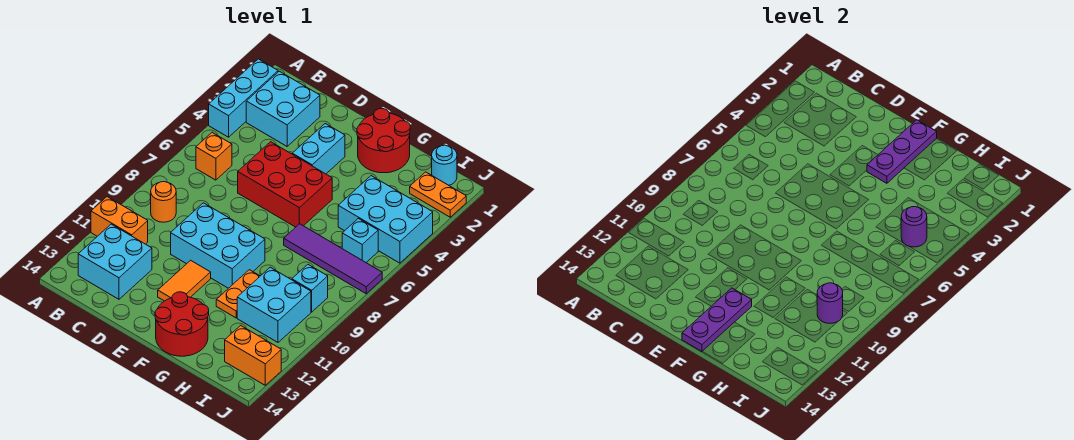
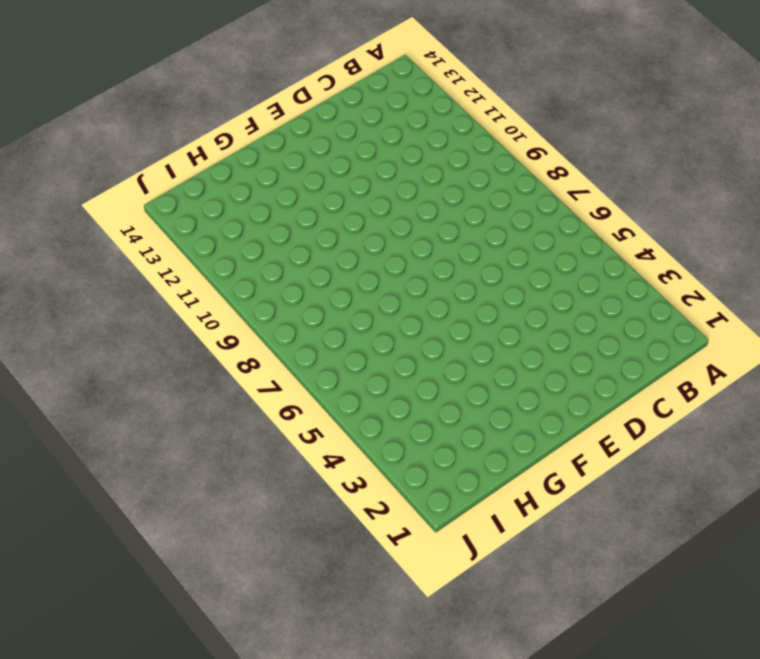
none -> cyan 1x3 brick [209,59,278,137]
none -> orange 1x2 brick [91,197,148,244]
none -> cyan 2x2 brick [246,71,320,146]

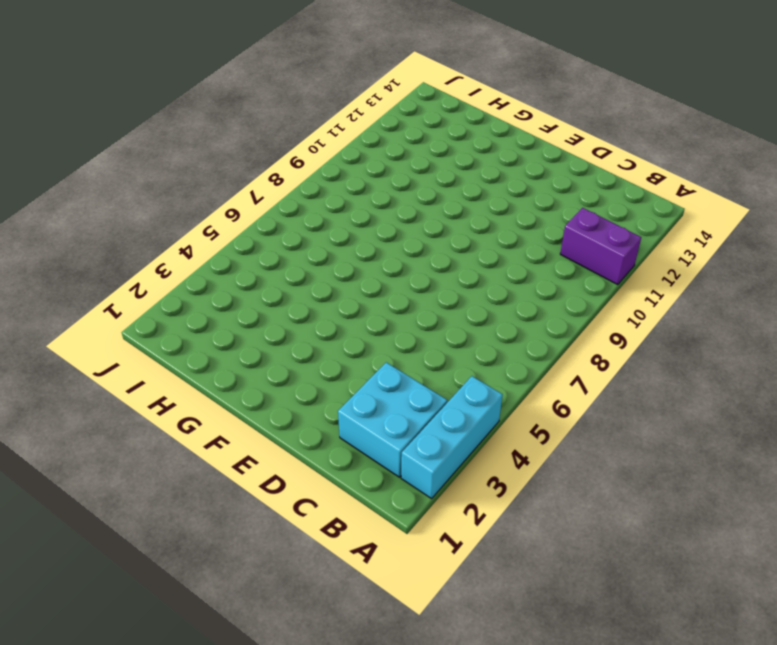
purple 1x2 brick [560,208,641,285] -> orange 1x2 brick [91,197,148,244]
none -> orange 1x1 brick [196,133,232,180]
none -> orange 1x1 round brick [151,182,176,222]
none -> cyan 2x2 brick [78,224,152,299]

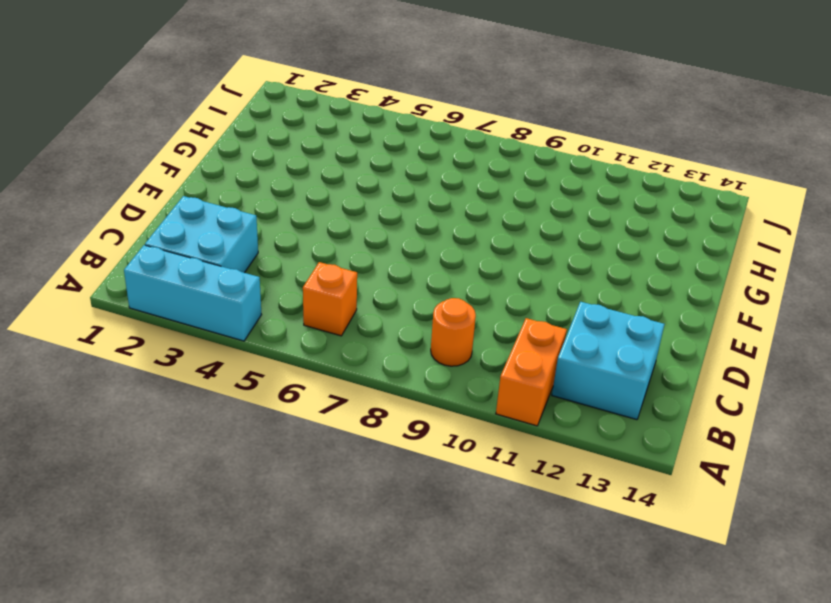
none -> red 2x3 brick [238,142,332,227]
none -> cyan 2x3 brick [171,203,265,288]
none -> cyan 1x2 brick [292,124,345,174]

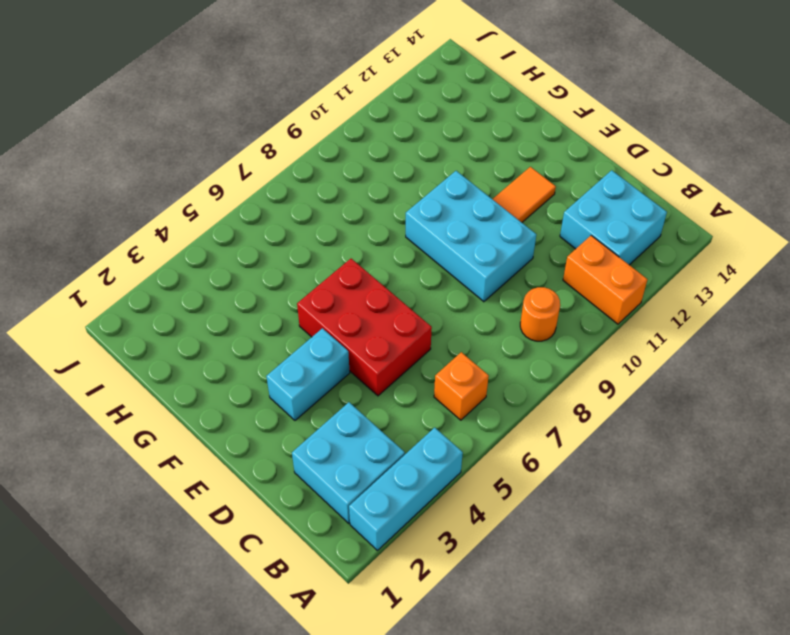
none -> red 2x2 round brick [357,109,410,173]
none -> red 2x2 round brick [155,292,209,356]
none -> purple 1x4 tile [284,224,382,294]

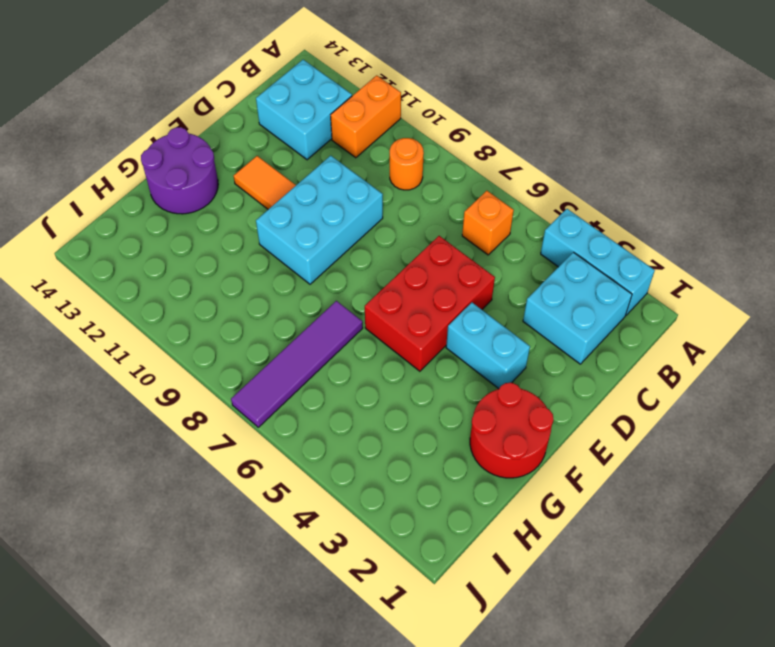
purple 2x2 round brick [141,127,218,214] -> red 2x2 round brick [155,292,209,356]
none -> orange 1x2 plate [216,270,260,318]
none -> cyan 2x3 brick [338,176,433,263]
none -> cyan 2x2 brick [237,267,311,342]

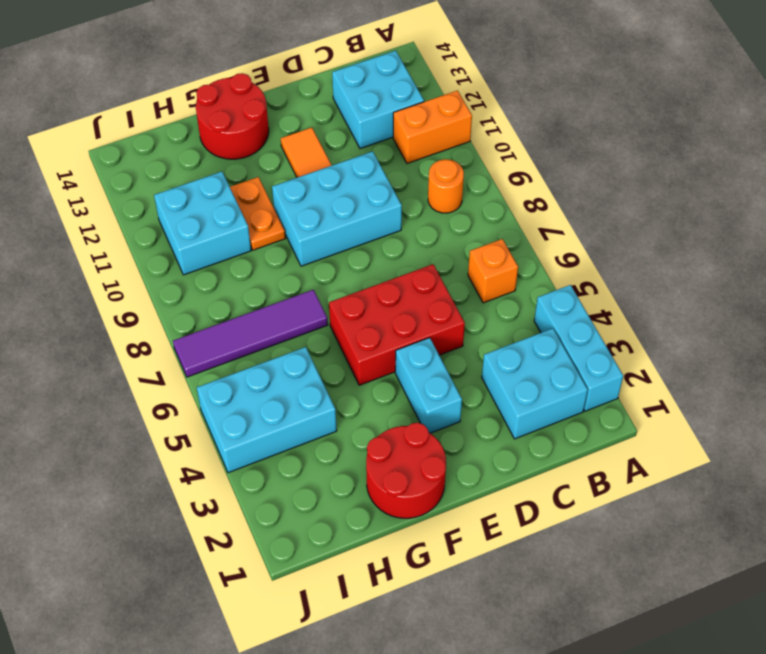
none -> cyan 1x1 round brick [432,145,457,185]
none -> orange 1x2 plate [410,172,466,217]
none -> cyan 1x1 brick [342,219,378,262]

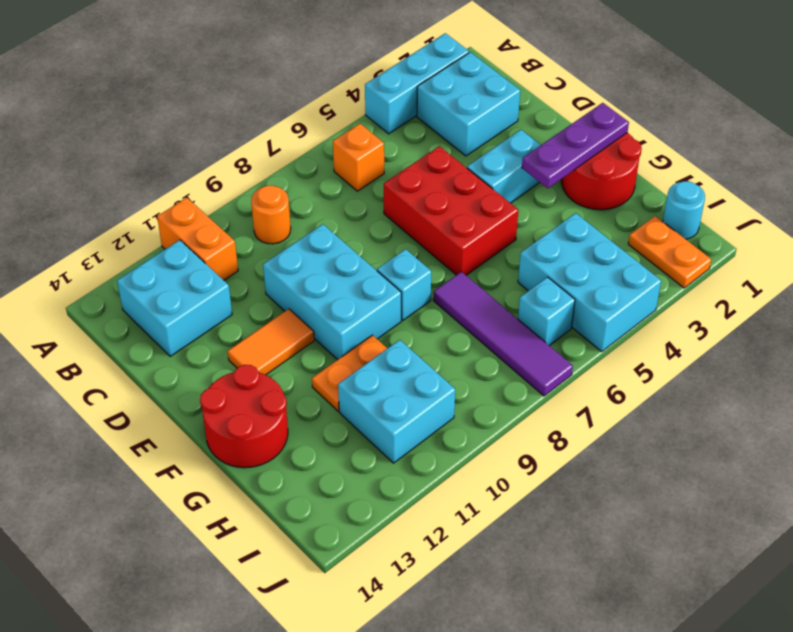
cyan 1x1 brick [377,249,431,320] -> cyan 1x1 brick moved to [292,265,328,312]
none -> orange 1x2 brick [225,325,281,385]
none -> purple 1x3 plate [682,288,752,351]
none -> purple 1x1 round brick [901,207,927,247]

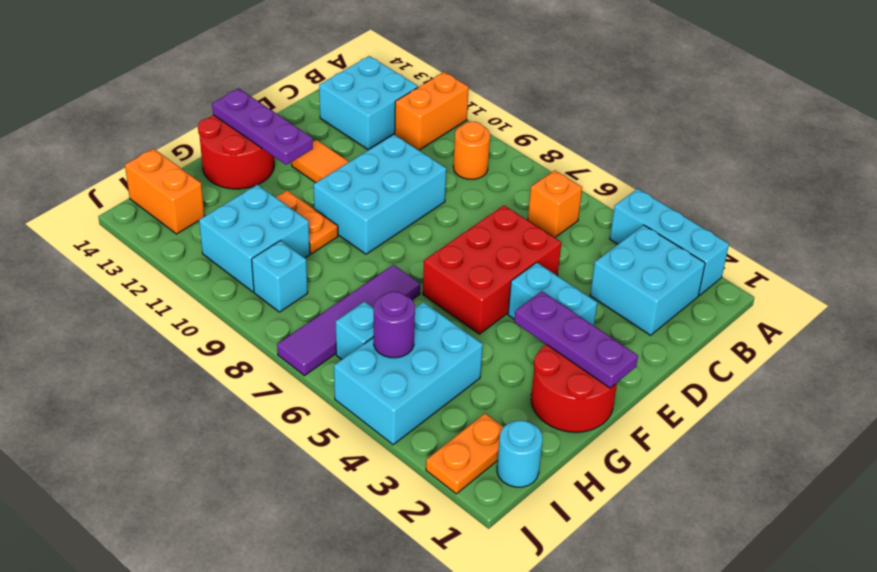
orange 1x2 brick [125,149,205,234] -> orange 1x2 brick turned to [225,325,281,385]
none -> purple 1x1 round brick [817,283,843,323]

